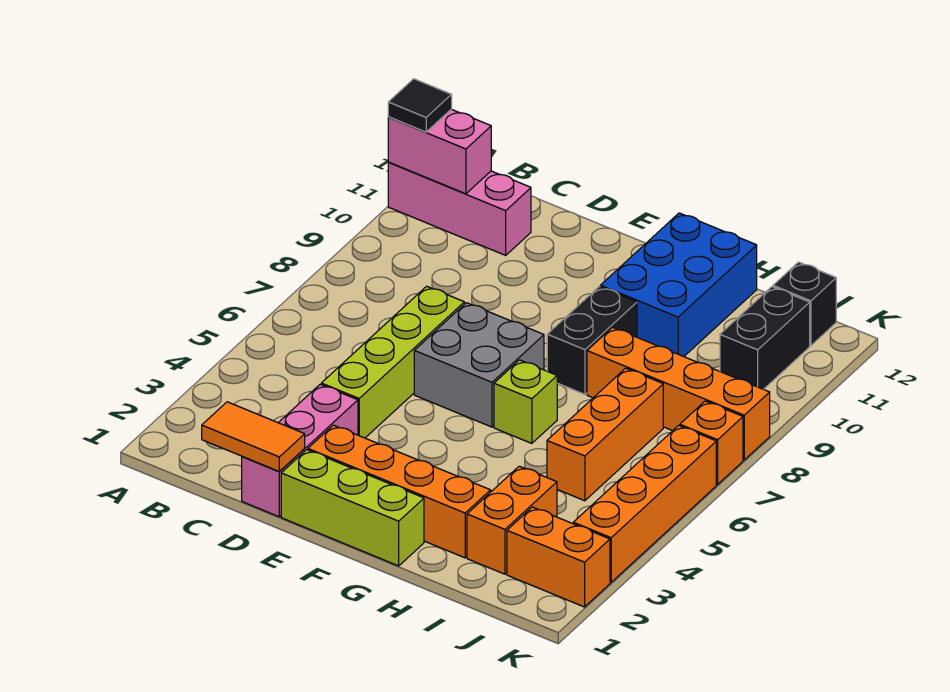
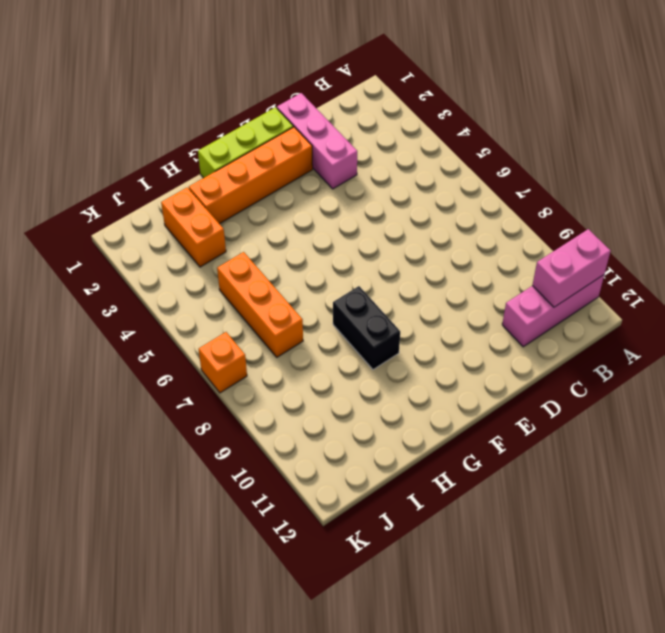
none -> lime 1x4 brick [321,286,464,438]
none -> grey 2x2 brick [414,303,544,427]
none -> lime 1x1 brick [494,360,557,443]

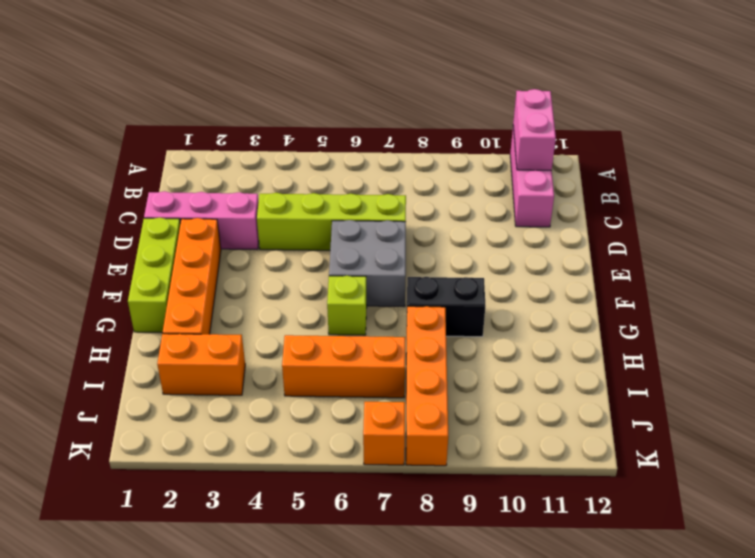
none -> blue 2x3 brick [600,213,757,357]
none -> orange 1x2 brick [507,507,610,607]
none -> black 1x2 brick [720,287,810,389]

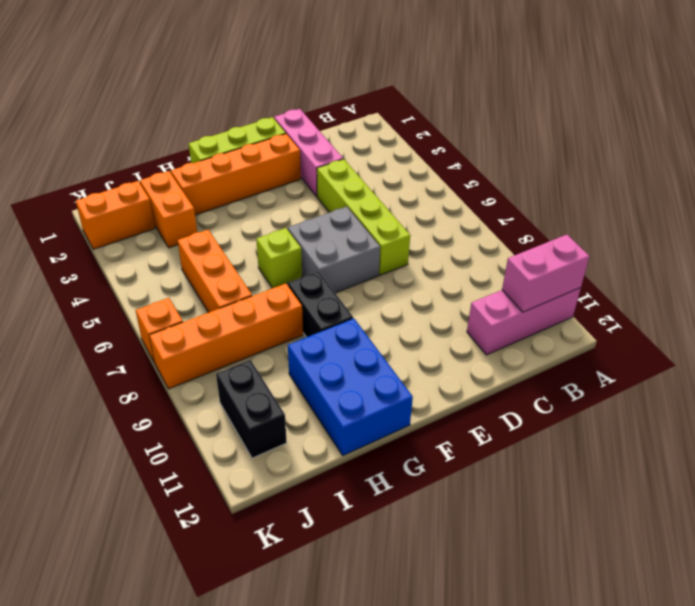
none -> black 1x1 brick [773,262,836,346]
none -> orange 1x4 brick [573,426,716,582]
none -> orange 1x2 tile [202,402,305,472]

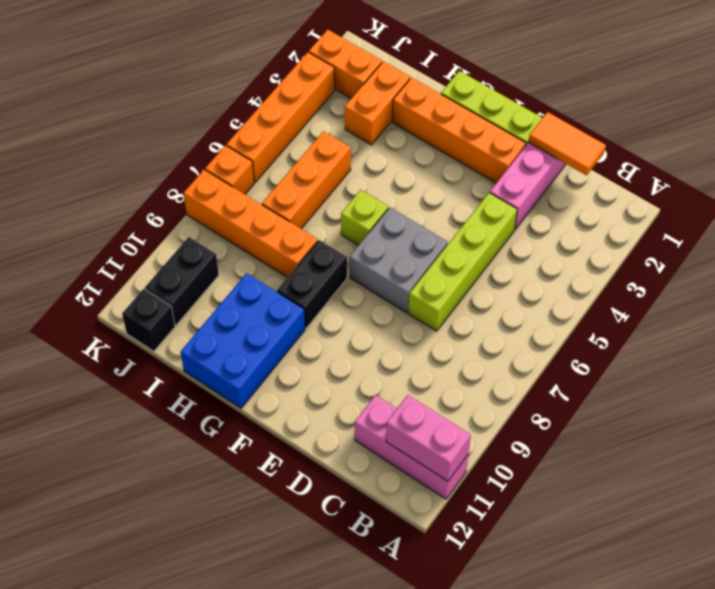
none -> black 1x1 tile [388,79,452,132]

